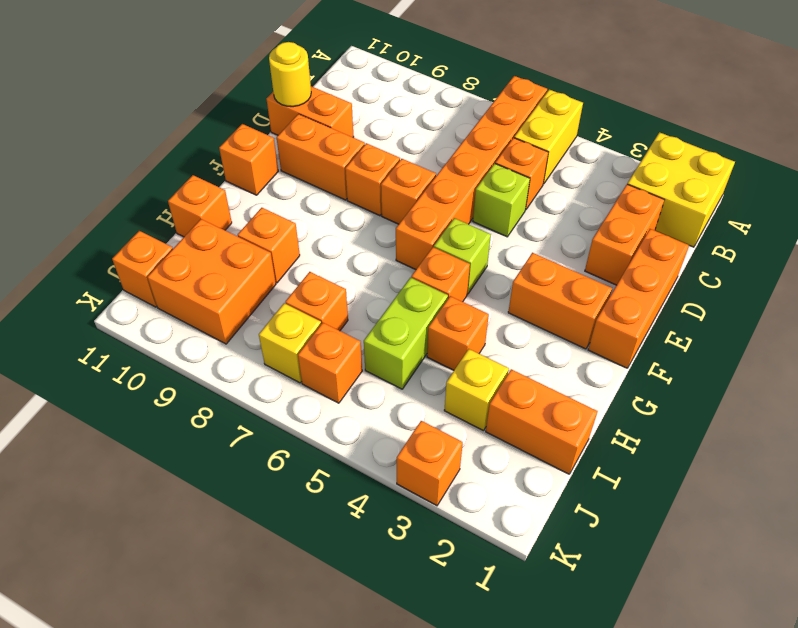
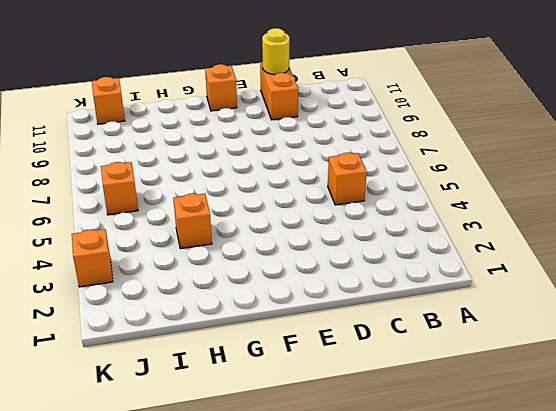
none -> yellow 2x2 brick [627,132,735,247]
none -> yellow 1x2 brick [514,89,583,184]
none -> orange 1x6 brick [396,76,547,270]

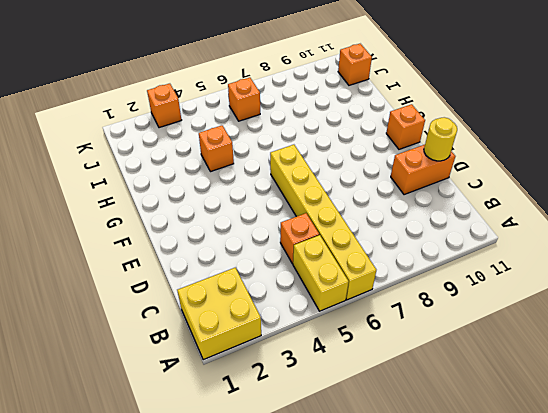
yellow 1x6 brick [270,145,376,300] -> orange 1x6 brick [396,76,547,270]
none -> orange 1x2 brick [585,184,664,285]
none -> orange 1x3 brick [588,229,689,368]
none -> lime 1x1 brick [473,164,530,237]

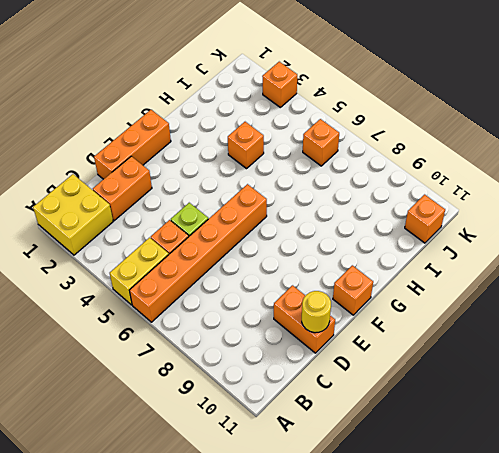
none -> orange 1x1 brick [381,159,436,224]
none -> orange 1x1 brick [345,143,400,216]
none -> orange 1x2 brick [277,114,365,200]

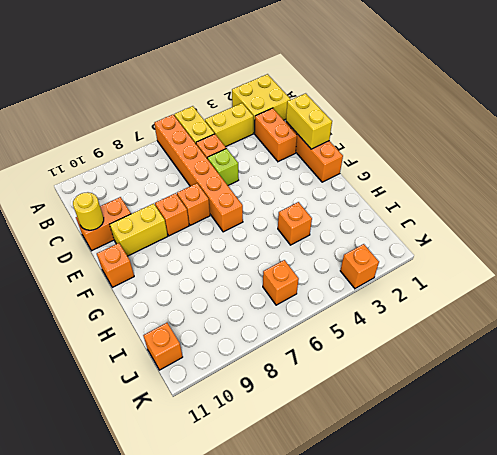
yellow 1x2 brick [205,103,253,147] -> none
yellow 1x2 brick [286,93,332,149] -> none
yellow 1x2 brick [110,204,168,256] -> orange 1x2 brick [277,114,365,200]
none -> orange 1x2 brick [508,253,612,349]
none -> lime 1x1 brick [434,218,491,294]
none -> orange 1x1 brick [411,247,470,302]

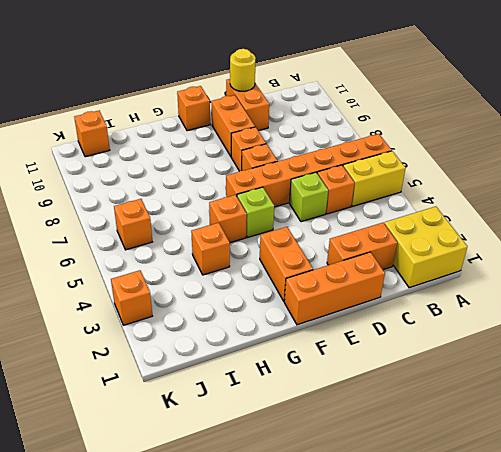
none -> lime 1x2 brick [364,278,448,389]
none -> orange 1x1 brick [238,208,300,283]
none -> orange 1x1 brick [168,175,232,237]

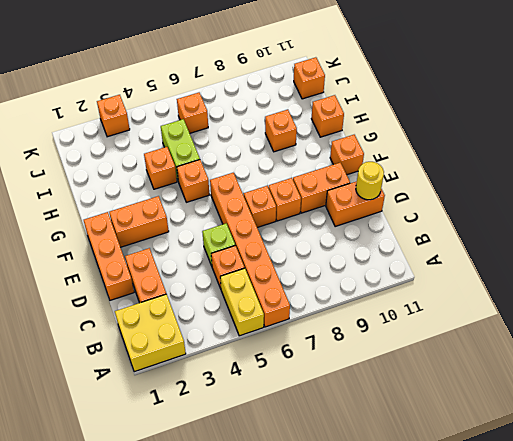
none -> lime 1x1 brick [434,218,491,294]
none -> orange 1x2 brick [486,369,597,474]
none -> yellow 1x1 brick [444,349,509,431]

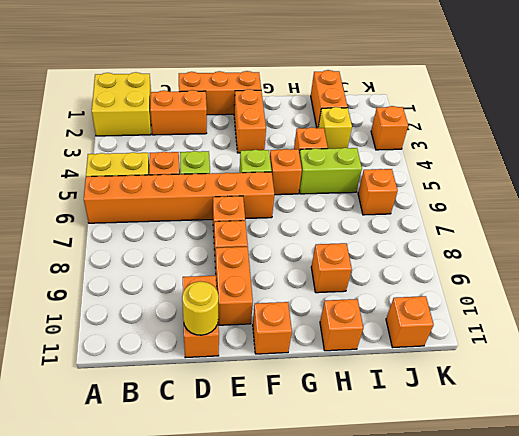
none -> orange 1x1 brick [285,272,348,331]
none -> orange 2x2 brick [147,219,276,344]
none -> yellow 1x1 brick [259,303,321,383]

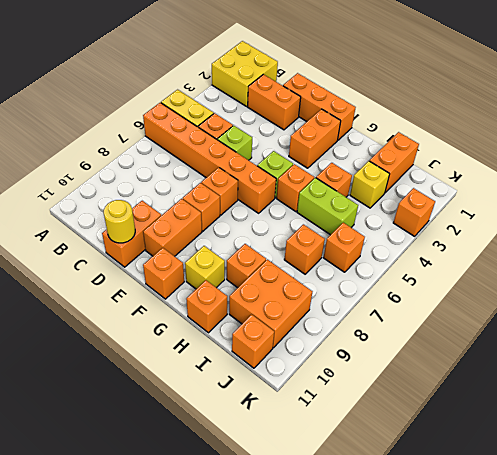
yellow 1x1 brick [185,246,225,289] -> yellow 1x1 brick moved to [259,303,321,383]

